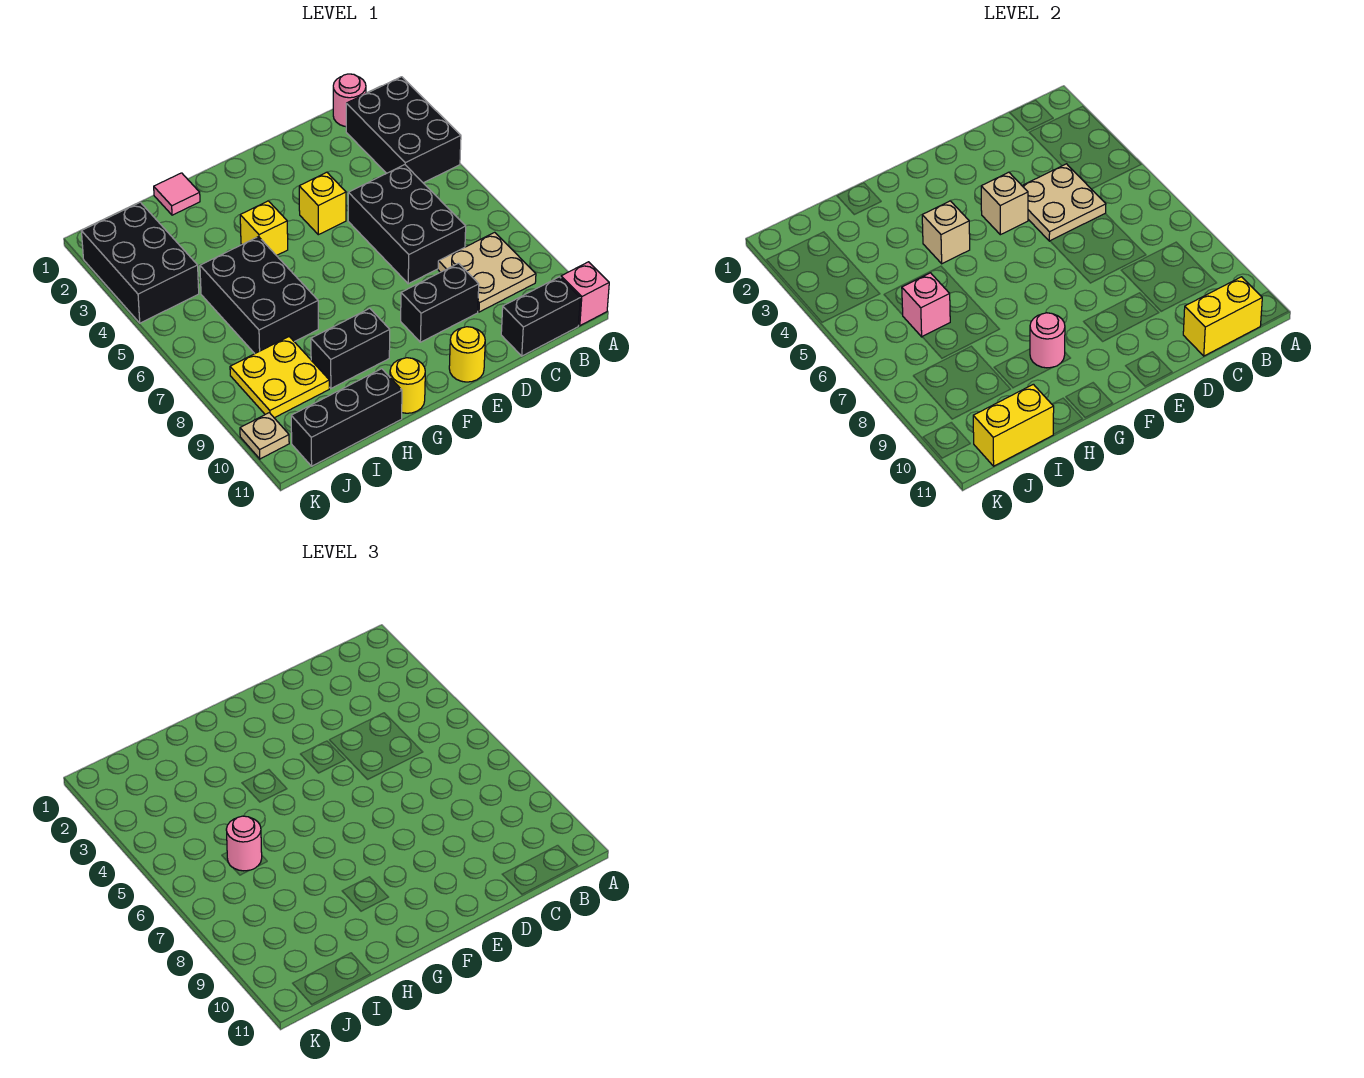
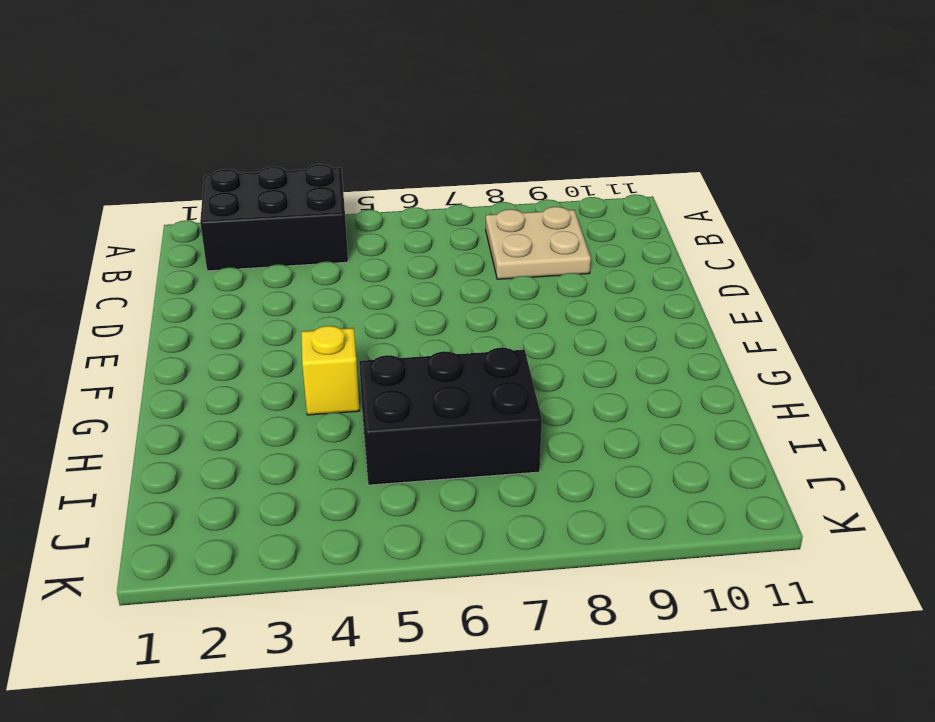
none -> pink 1x1 brick [561,262,609,326]
none -> pink 1x1 round brick [333,74,366,127]
none -> black 1x2 brick [501,277,580,356]

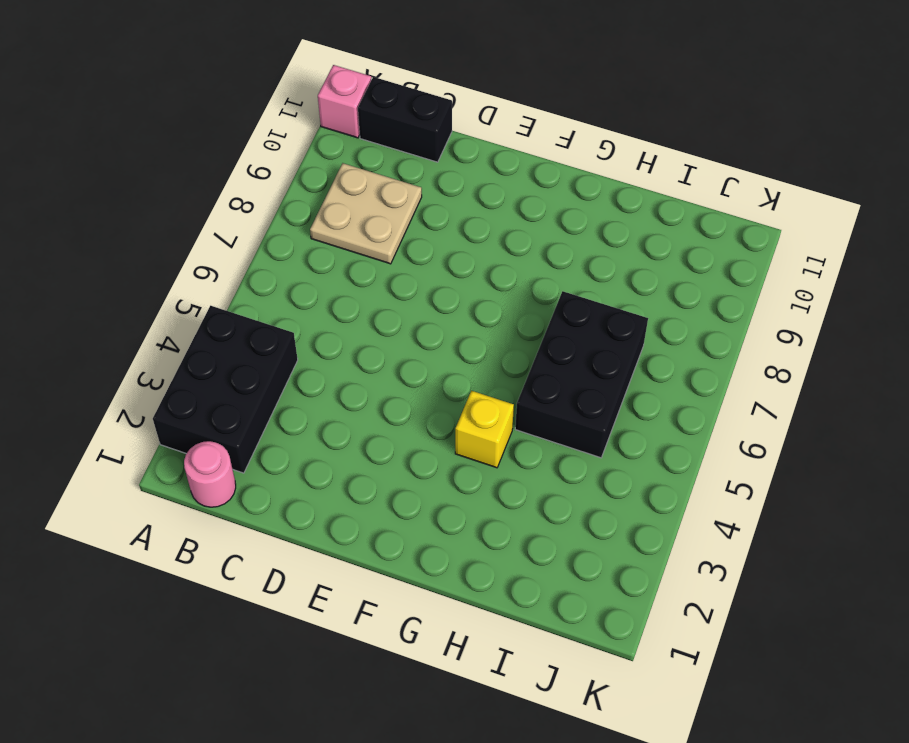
none -> black 2x3 brick [348,165,466,284]
none -> black 1x2 brick [401,263,479,342]
none -> yellow 1x1 brick [299,172,346,235]

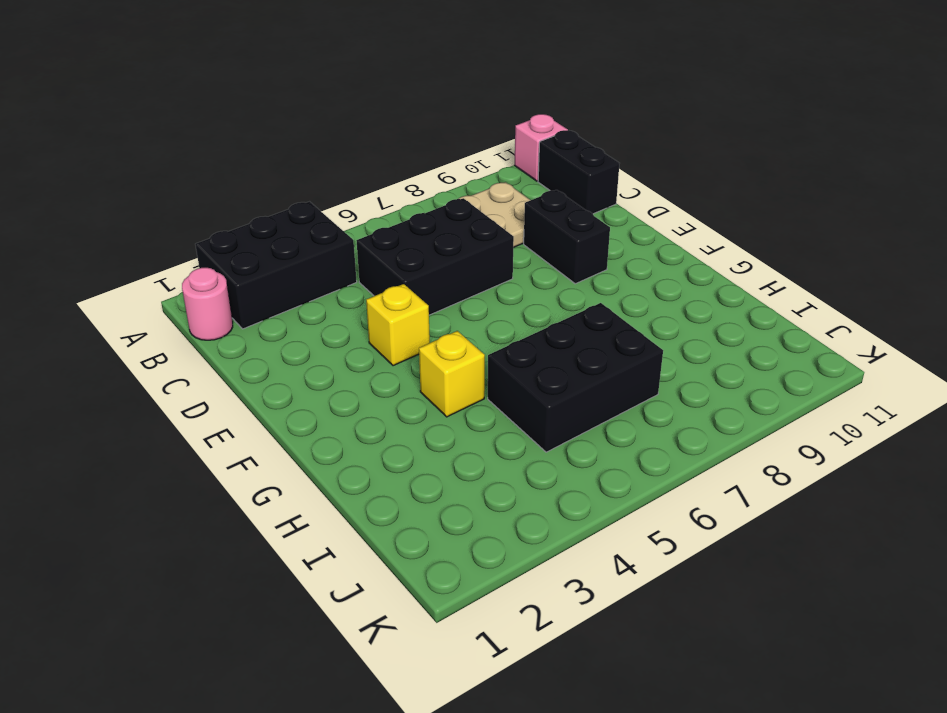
none -> yellow 1x1 round brick [449,327,485,382]
none -> black 1x2 brick [311,308,390,388]
none -> yellow 1x1 round brick [390,358,425,413]

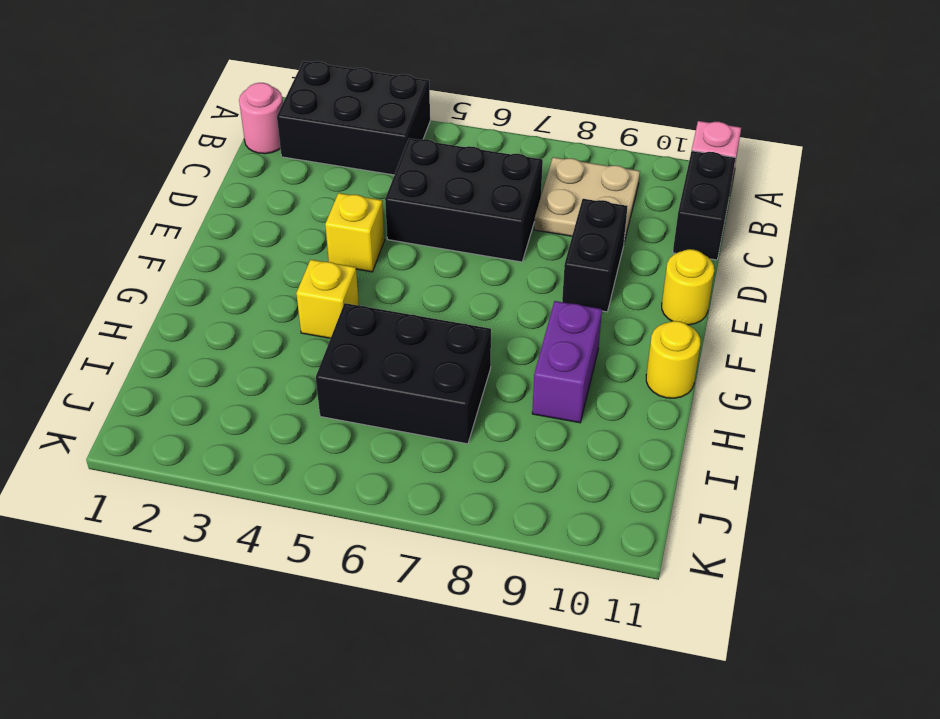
purple 1x2 brick [532,301,602,423] -> black 1x2 brick [311,308,390,388]
none -> pink 1x1 tile [154,173,200,215]
none -> black 1x3 brick [291,369,402,466]
none -> yellow 2x2 plate [230,337,329,418]

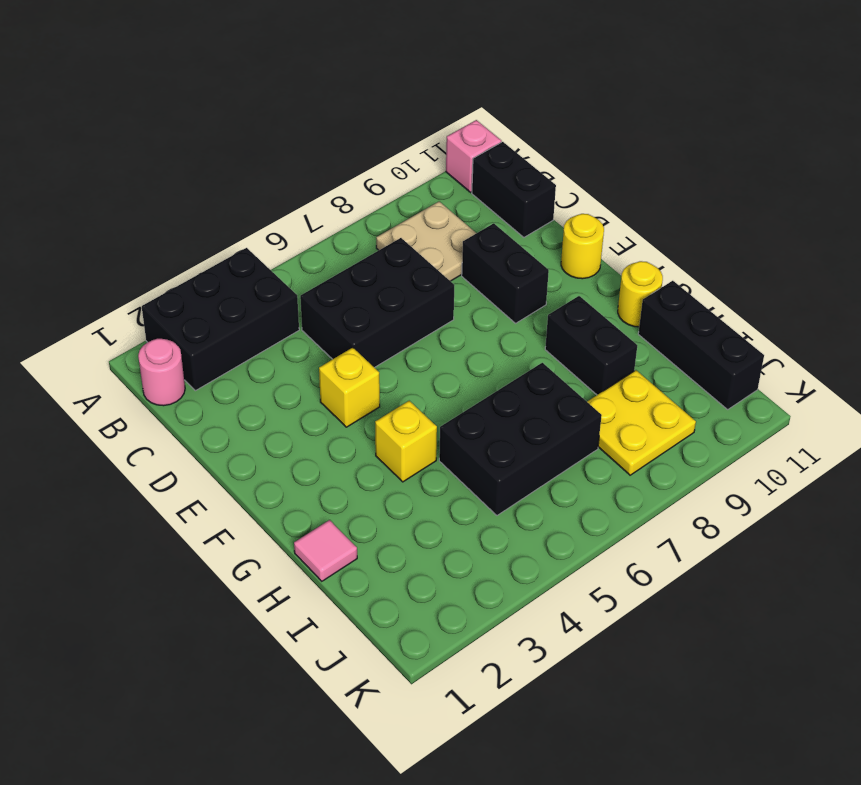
none -> black 2x3 brick [81,202,199,323]
none -> tan 1x1 plate [240,413,289,459]
none -> yellow 1x2 brick [1183,277,1262,356]

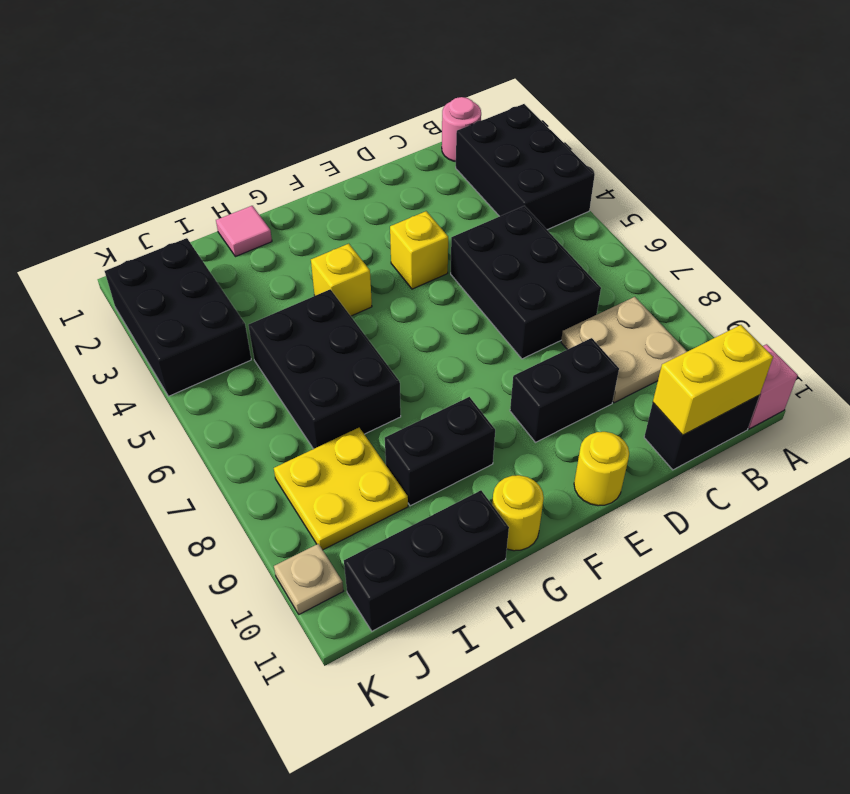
none -> tan 2x2 plate [1022,164,1106,241]
none -> tan 1x1 brick [981,172,1028,235]
none -> tan 1x1 brick [922,201,970,264]

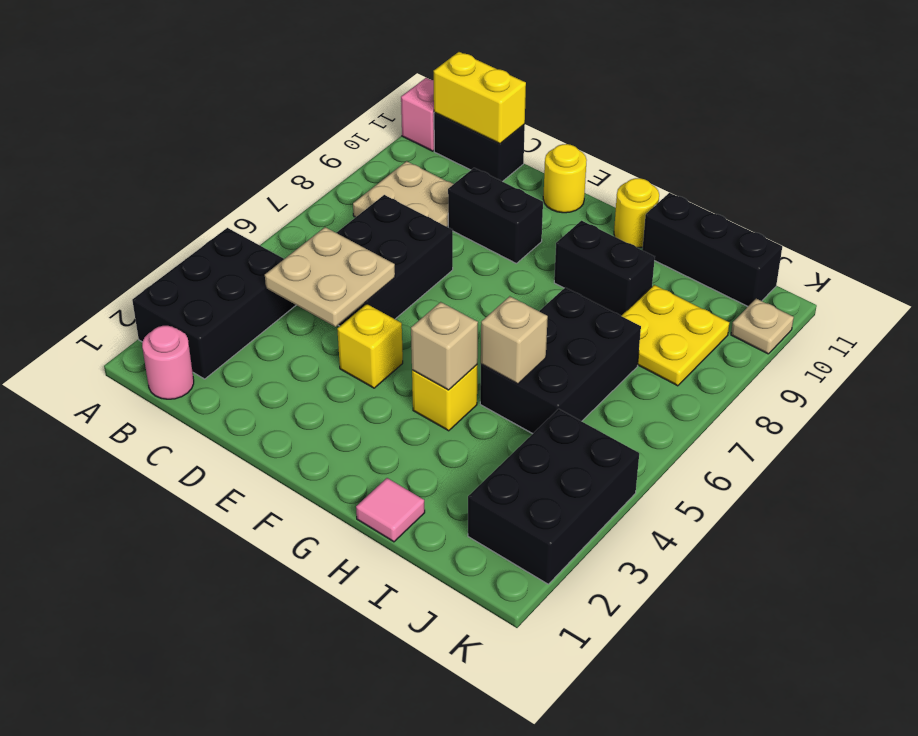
tan 1x1 brick [481,296,548,384] -> tan 1x1 brick moved to [981,172,1028,235]
none -> pink 1x1 round brick [1030,313,1065,368]
none -> pink 1x1 brick [902,273,950,337]
none -> yellow 1x2 brick [973,384,1054,466]

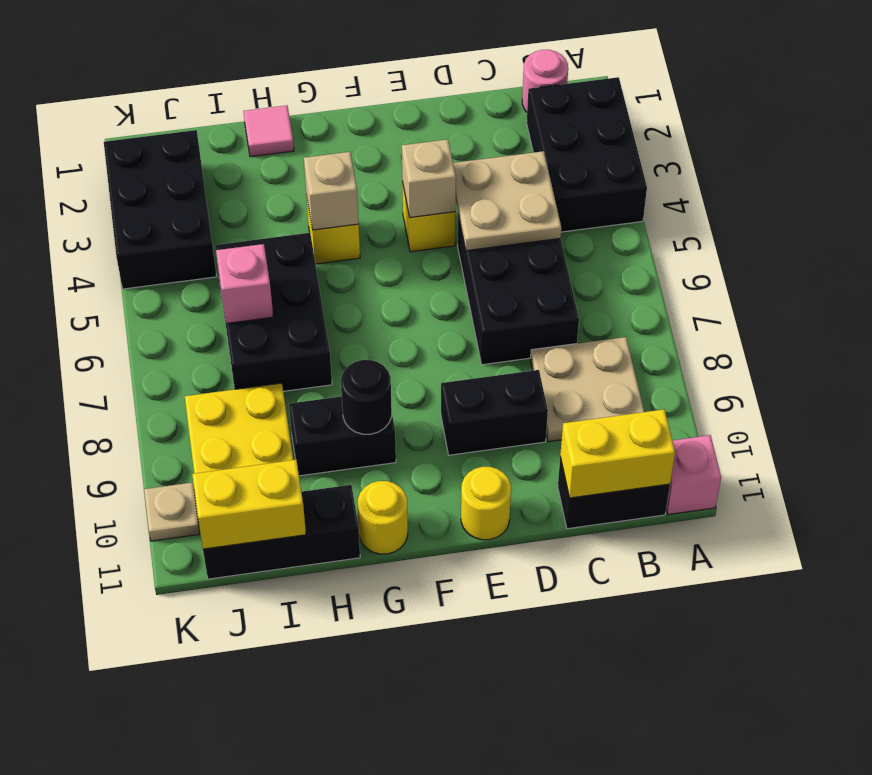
black 1x1 round brick [341,360,392,434] -> pink 1x1 round brick [1030,313,1065,368]
none -> pink 1x1 round brick [226,816,262,871]

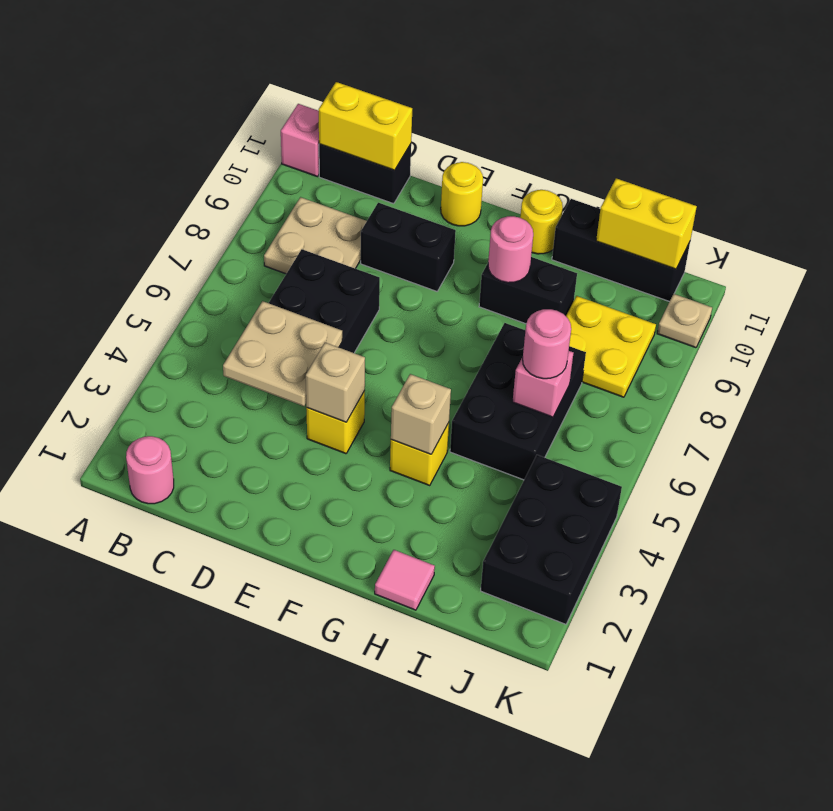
none -> black 2x3 brick [346,77,461,183]

